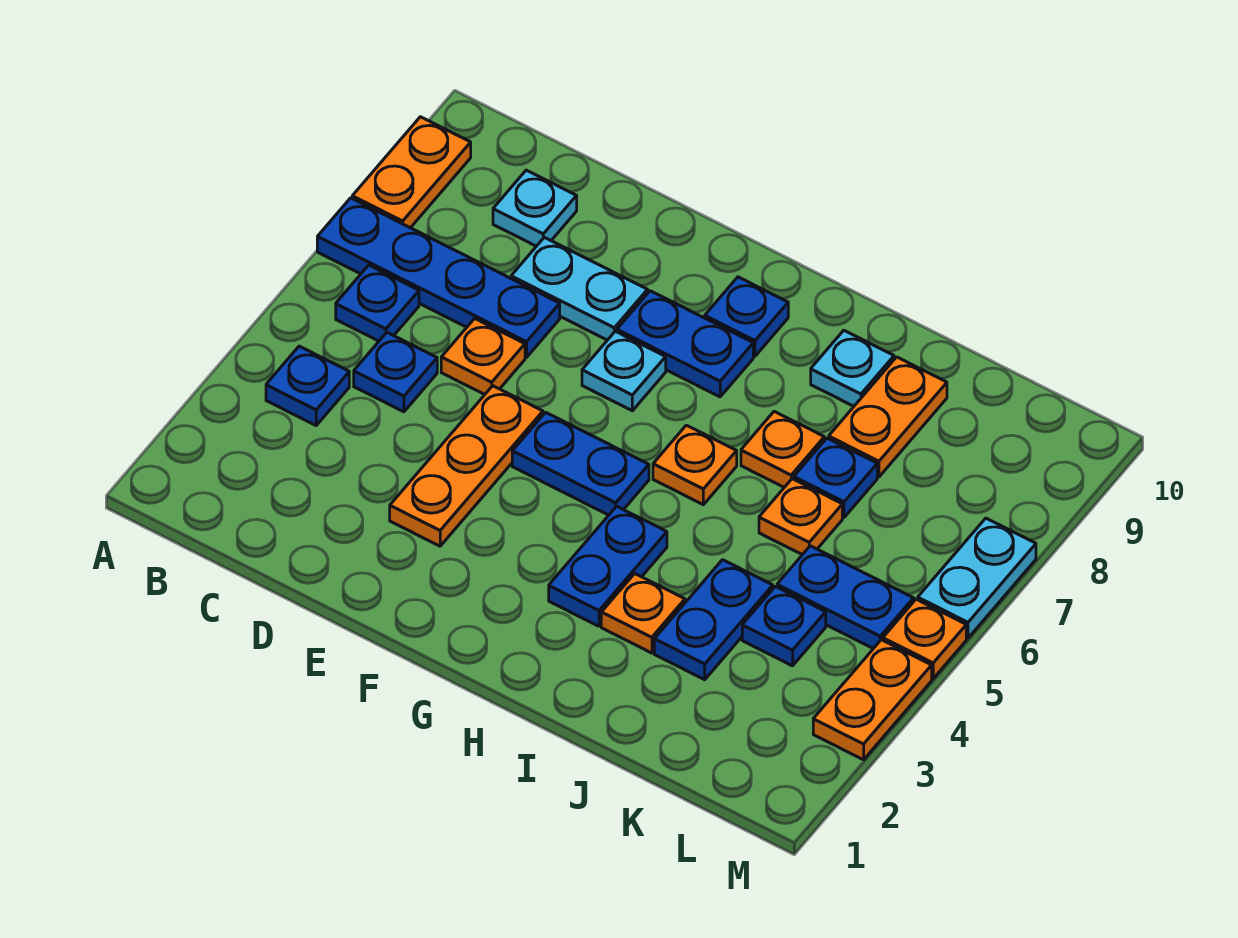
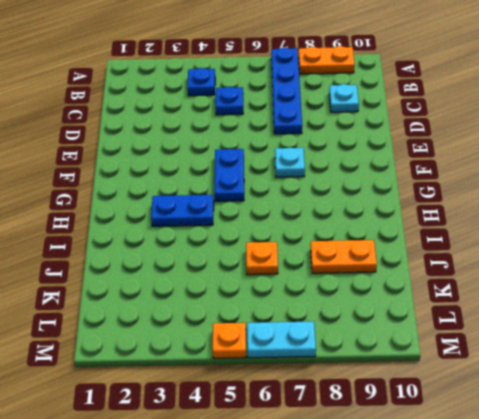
none -> blue 1x1 plate [336,265,419,341]
none -> orange 1x1 plate [441,318,525,394]
none -> cyan 1x2 plate [511,237,648,340]

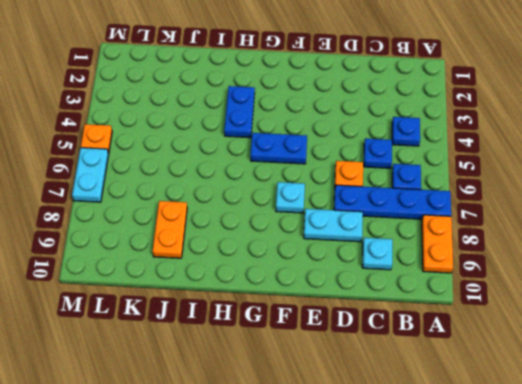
none -> orange 1x3 plate [390,386,543,546]
none -> blue 1x2 plate [617,291,753,397]
none -> blue 1x1 plate [705,277,788,356]

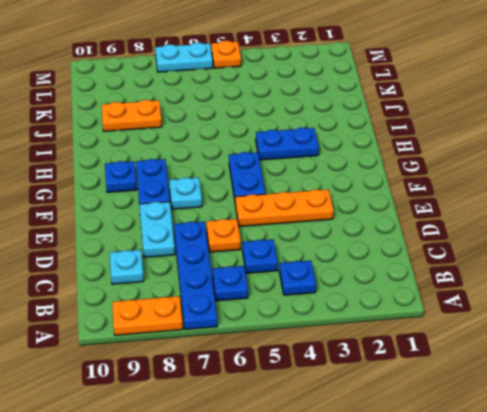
none -> orange 1x1 plate [653,425,737,505]
none -> orange 1x1 plate [601,574,685,653]
none -> orange 1x1 plate [741,411,824,487]

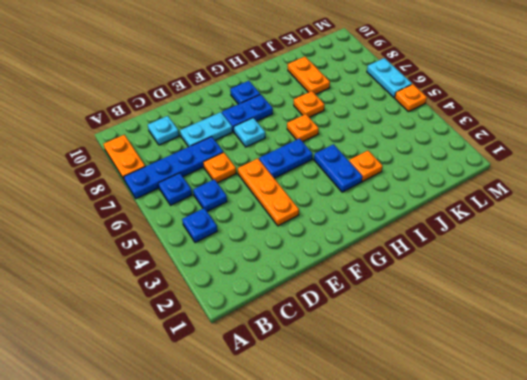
none -> cyan 1x1 plate [811,330,894,406]
none -> blue 1x2 plate [654,560,773,680]
none -> orange 1x1 plate [759,479,842,555]

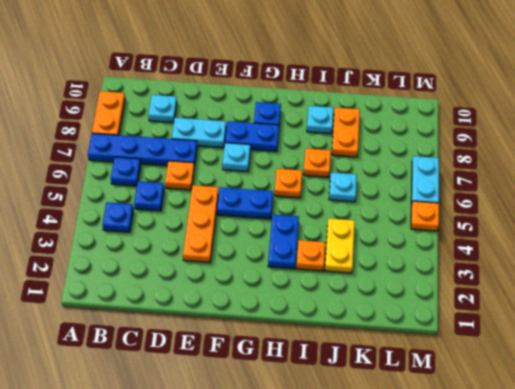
yellow 1x2 plate [325,218,355,273] -> blue 1x2 plate [654,560,773,680]
cyan 1x1 plate [329,173,357,202] -> orange 1x1 plate [759,479,842,555]
none -> blue 1x1 plate [794,438,877,517]
none -> blue 1x1 plate [742,586,826,666]
none -> blue 1x2 plate [777,546,914,649]

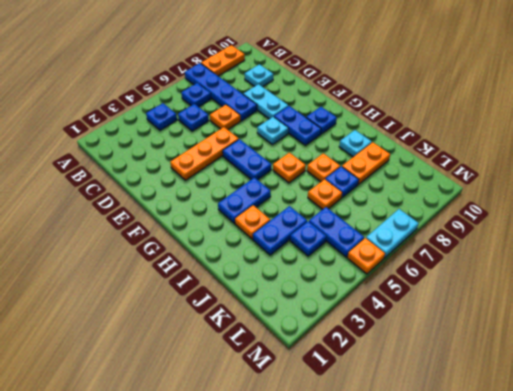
none -> orange 1x2 plate [813,640,932,760]

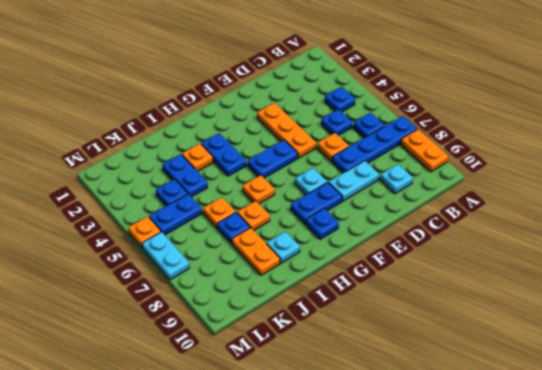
none -> orange 1x2 plate [813,640,932,760]

